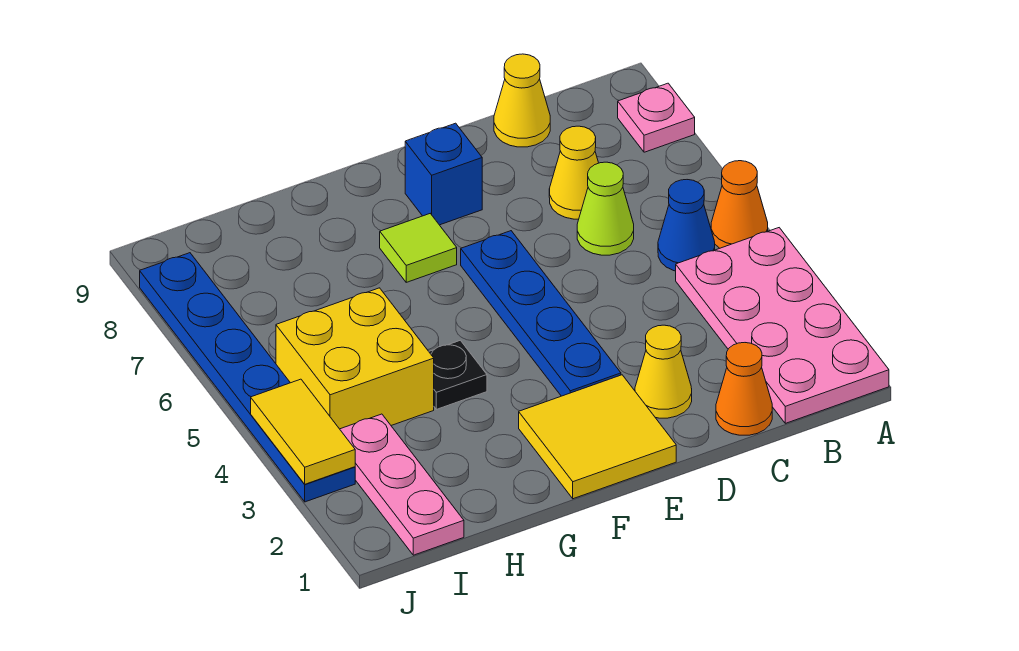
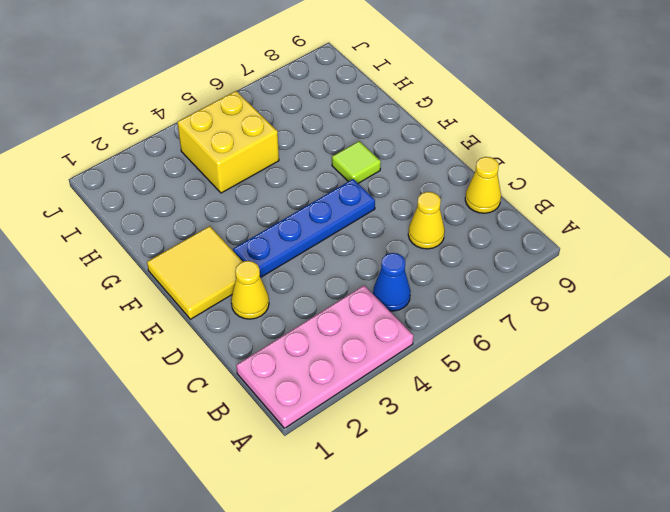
none -> orange 1x1 cone [711,161,768,248]
none -> pink 1x1 plate [618,83,695,152]
none -> orange 1x1 cone [716,343,772,435]

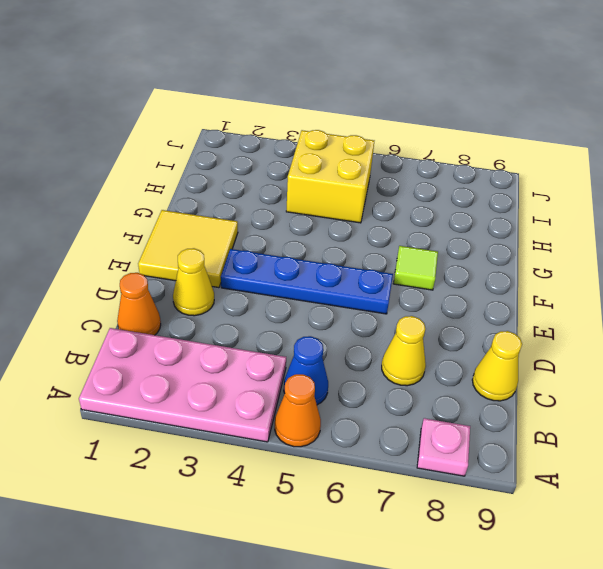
none -> lime 1x1 cone [577,162,634,255]
none -> blue 1x1 brick [405,123,482,225]
none -> black 1x1 plate [429,340,487,409]

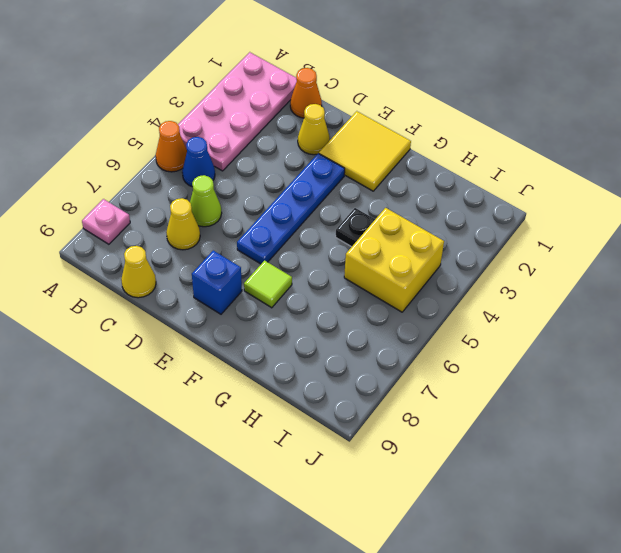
none -> pink 1x3 plate [340,414,464,555]
none -> blue 1x6 plate [140,253,355,502]
none -> yellow 1x2 tile [251,379,355,484]

